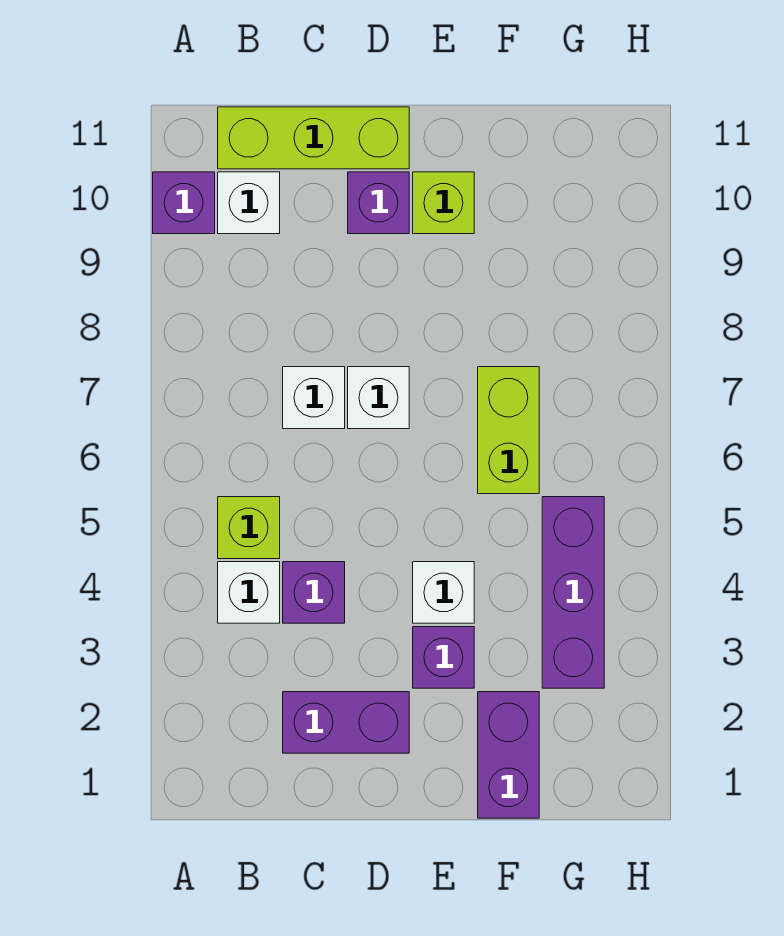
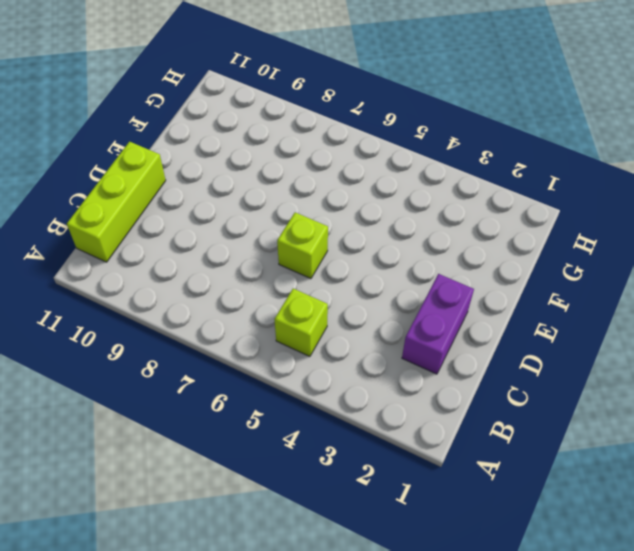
lime 1x1 brick [277,213,328,279] -> lime 1x1 brick moved to [413,172,474,234]
none -> purple 1x1 brick [153,172,215,234]
none -> white 1x1 brick [218,562,280,623]
none -> white 1x1 brick [218,172,280,234]

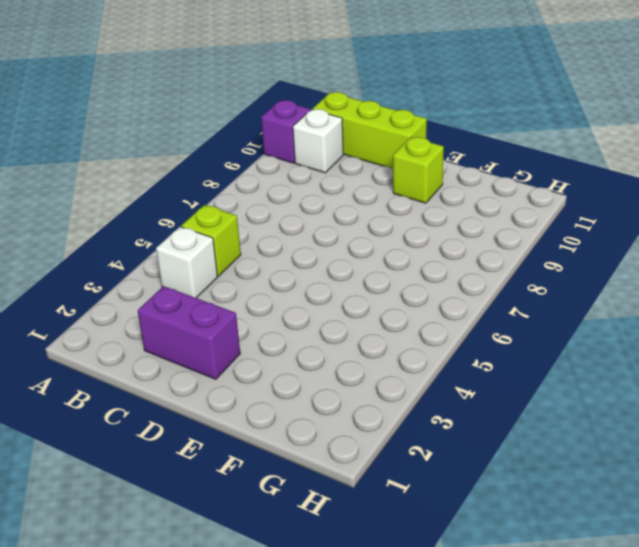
none -> purple 1x1 brick [283,562,345,623]
none -> white 1x1 brick [283,367,345,429]
none -> white 1x1 brick [348,367,409,429]

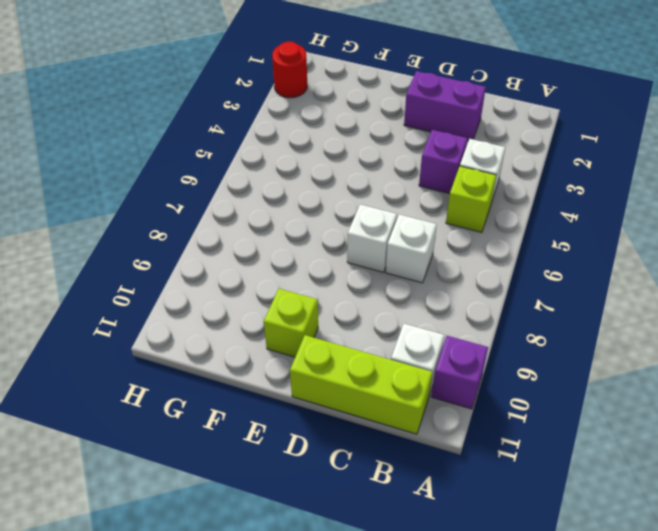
red 1x1 round brick [272,42,307,98] -> none
none -> purple 1x1 brick [348,172,409,234]
none -> purple 1x1 brick [413,627,474,688]
none -> white 1x1 brick [413,562,474,623]

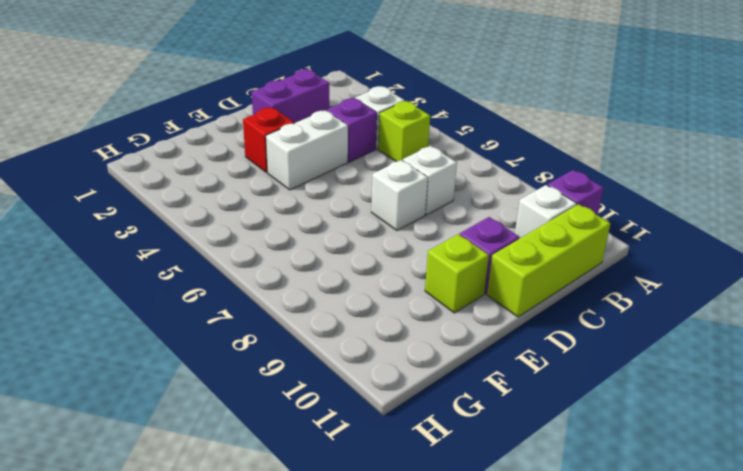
white 1x2 brick [266,110,348,190] -> white 1x1 brick [413,562,474,623]
red 1x1 brick [243,107,294,173] -> purple 1x1 brick [413,627,474,688]
none -> purple 1x2 brick [478,692,539,818]
none -> lime 1x2 brick [478,367,539,494]
none -> purple 1x3 brick [542,497,604,688]

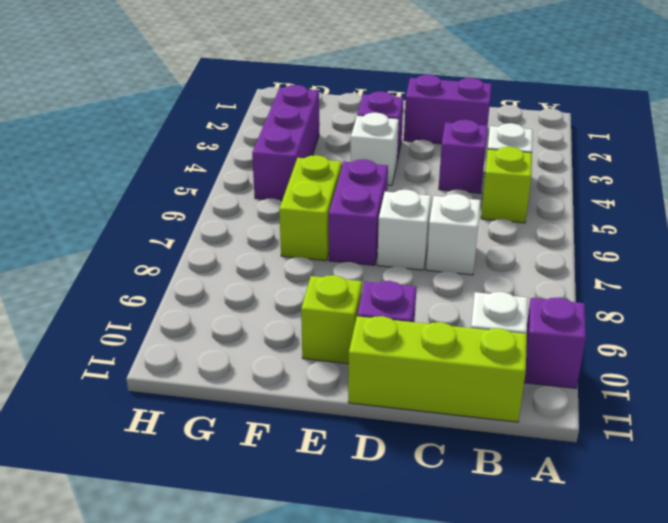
purple 1x2 brick [329,159,388,265] -> purple 1x2 brick moved to [478,692,539,818]

